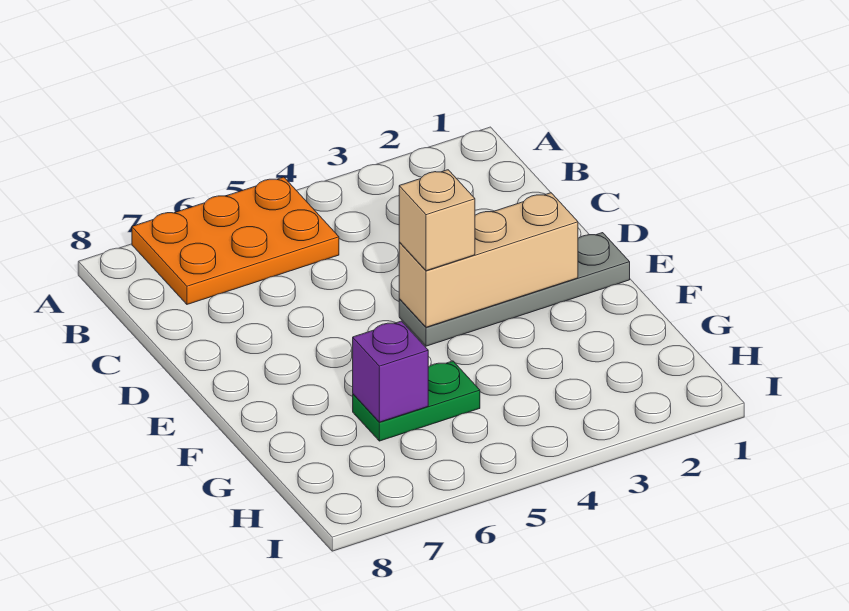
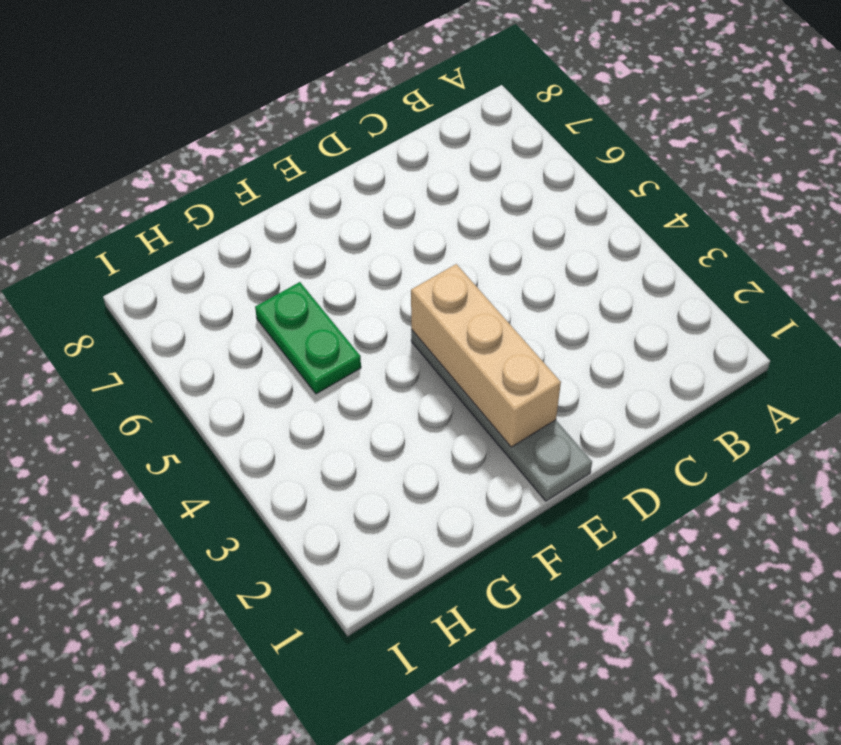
none -> orange 2x3 plate [132,177,339,304]
none -> purple 1x1 brick [353,321,428,422]

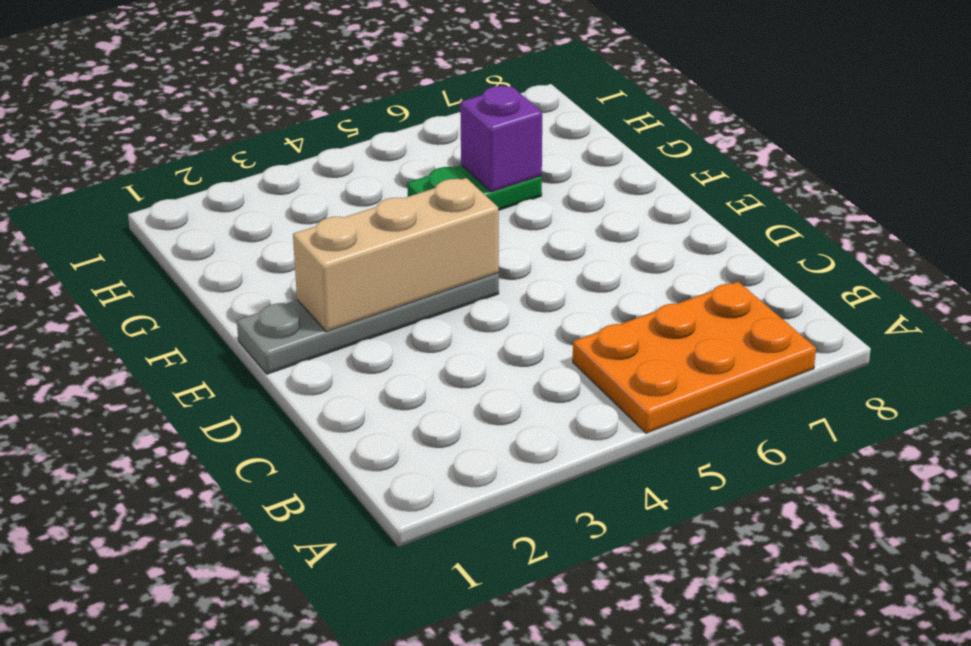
none -> tan 1x1 brick [399,170,475,271]

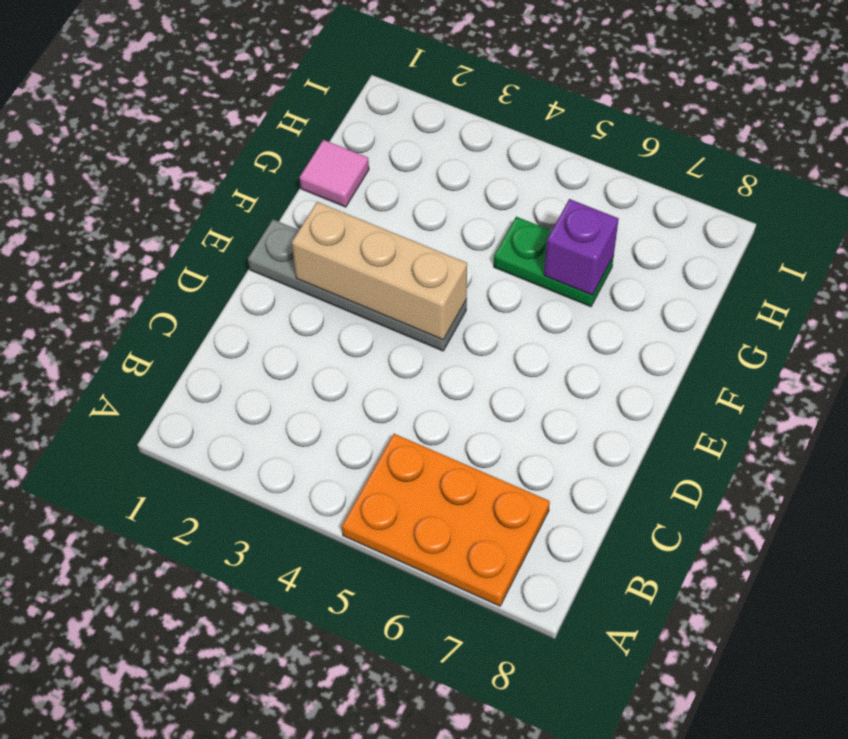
pink 1x1 tile [300,140,369,207] -> none
none -> tan 1x1 brick [399,170,475,271]

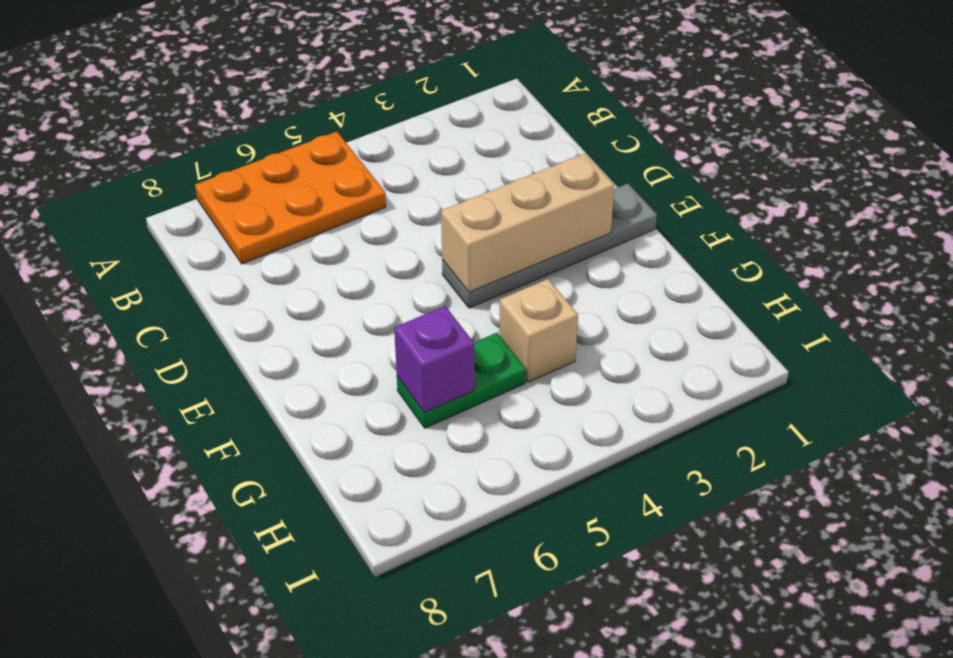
tan 1x1 brick [499,279,578,382] -> tan 1x1 brick moved to [399,170,475,271]

